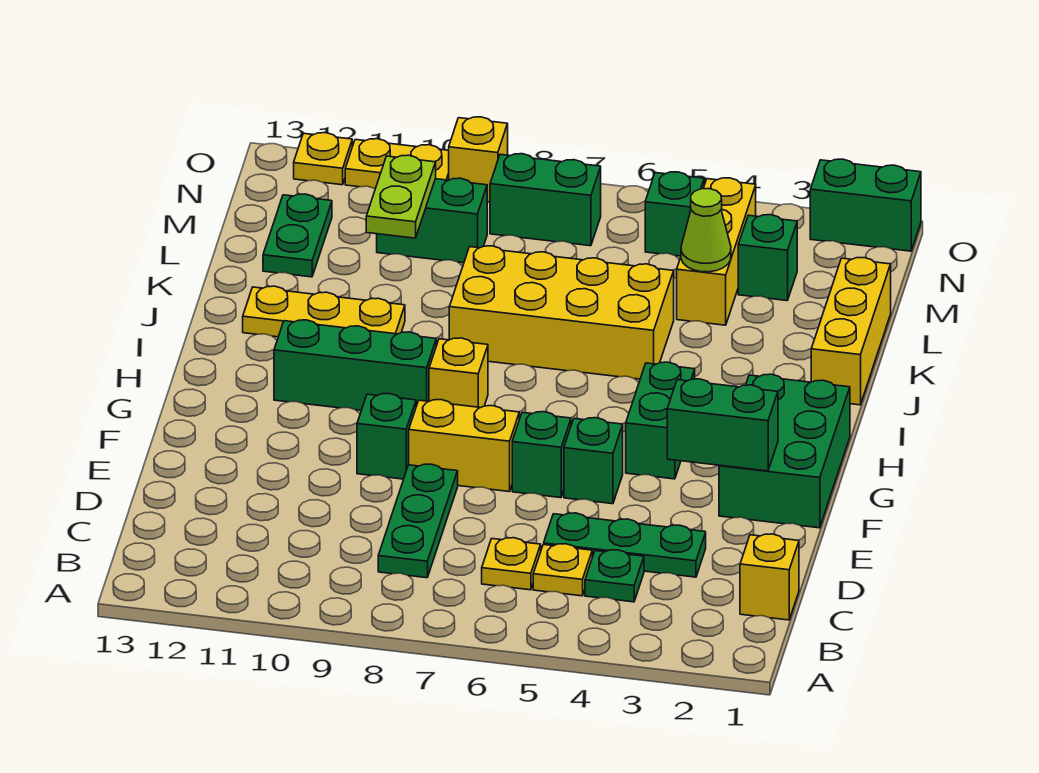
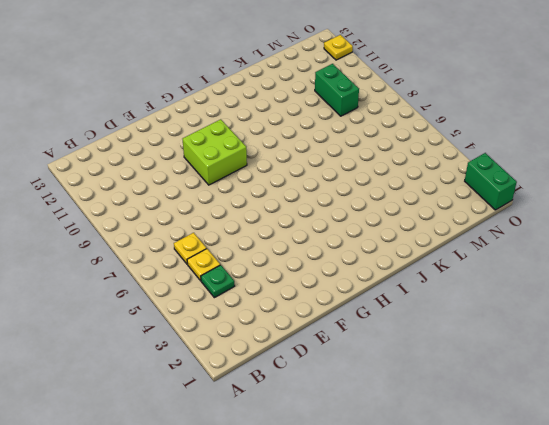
lime 2x2 brick [182,119,247,185] -> green 1x1 brick [357,394,416,479]
none -> yellow 1x1 brick [740,534,799,620]
none -> green 1x3 plate [378,464,458,578]
none -> green 1x3 plate [544,513,706,577]
none -> green 2x3 brick [719,374,850,528]

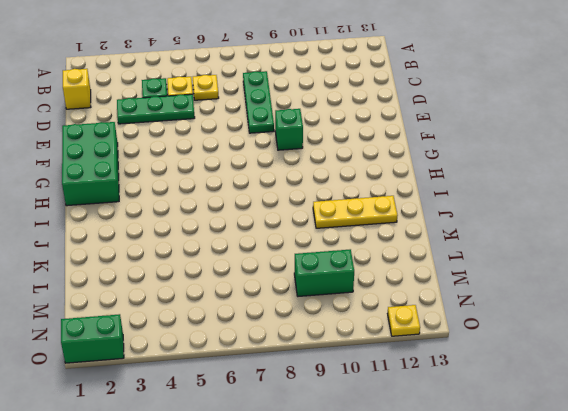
none -> green 1x1 brick [564,418,623,504]
none -> green 1x1 brick [512,412,571,498]
none -> yellow 1x2 brick [409,400,519,492]
none -> green 1x2 brick [626,362,695,479]

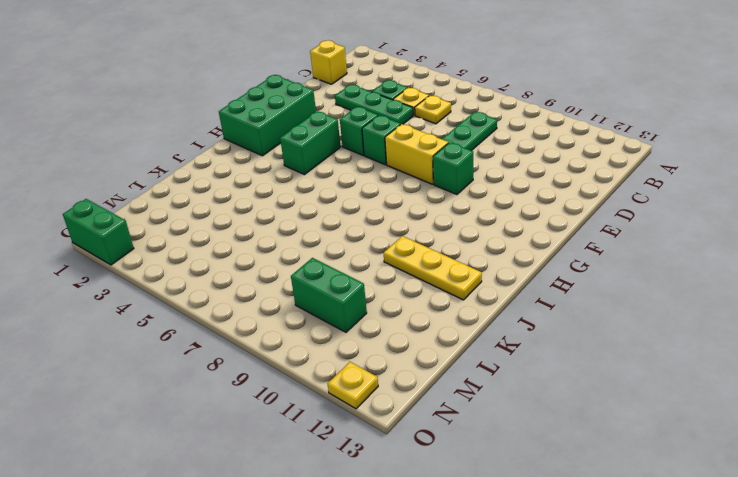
none -> yellow 1x1 brick [429,338,488,408]
none -> green 1x3 brick [274,320,436,410]
none -> yellow 1x3 brick [811,258,891,405]
none -> yellow 2x4 brick [449,246,674,379]

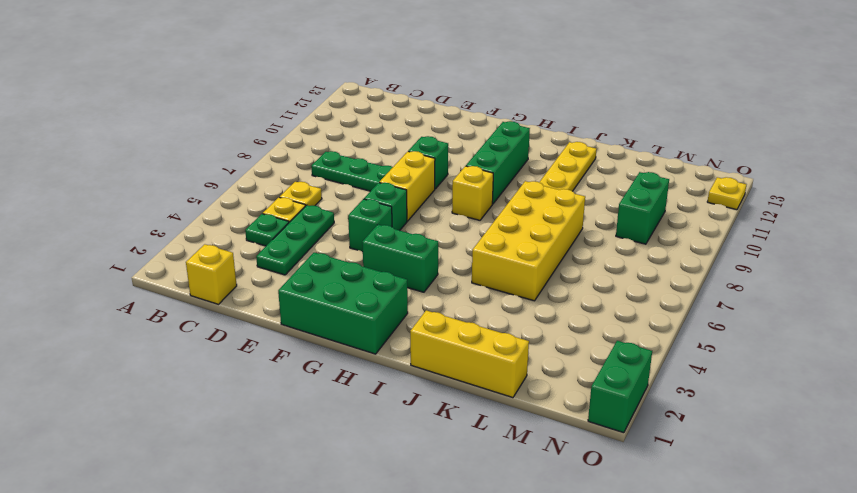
none -> yellow 1x3 brick [677,178,756,325]
none -> green 1x2 plate [263,194,332,277]
none -> green 1x1 brick [738,215,797,301]
none -> green 1x1 brick [645,172,704,256]

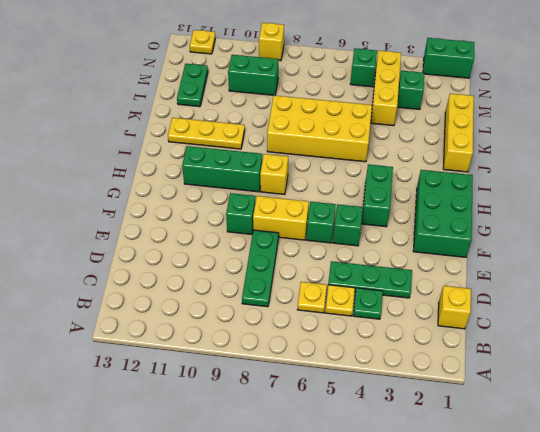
none -> green 1x2 brick [490,154,601,246]
none -> yellow 1x2 plate [345,139,449,189]
none -> green 1x2 brick [667,379,778,471]
none -> lime 1x1 cone [681,189,731,272]

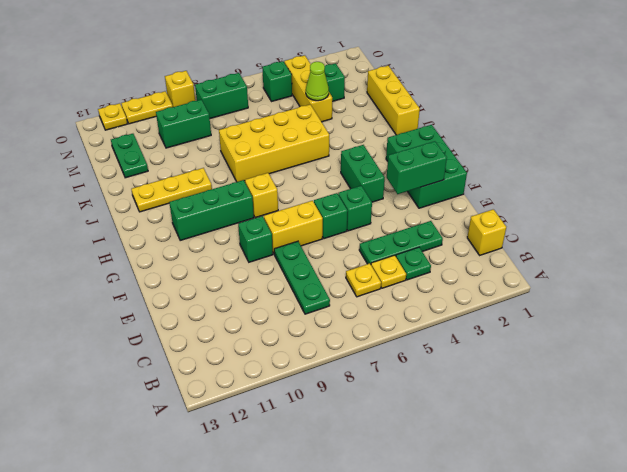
none -> green 1x2 brick [810,159,921,251]
none -> lime 1x2 plate [366,155,436,238]

